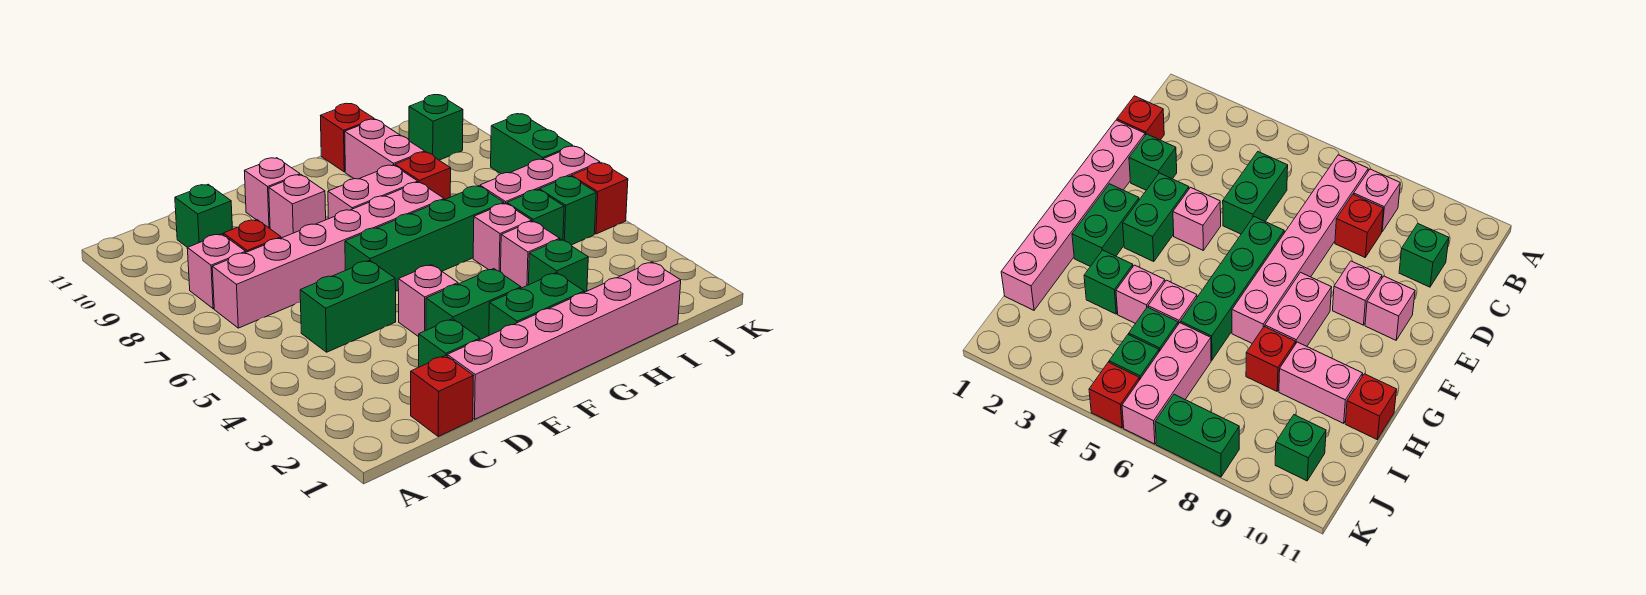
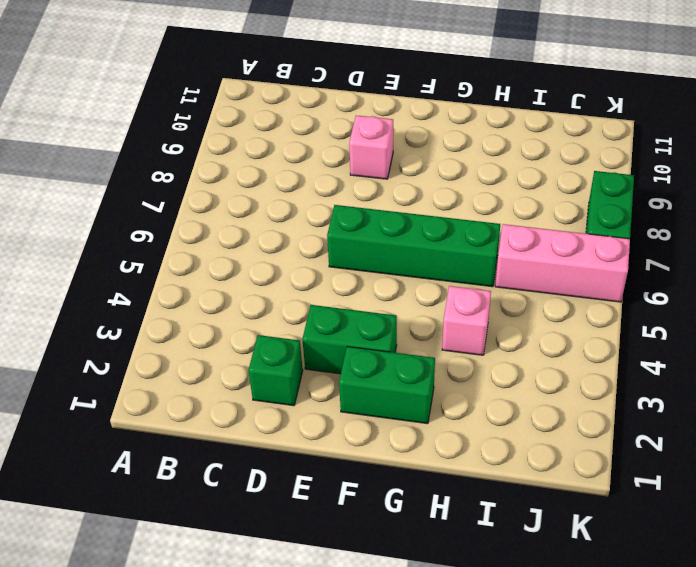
none -> pink 1x6 brick [212,182,444,328]
none -> pink 1x1 brick [187,234,246,309]
none -> red 1x1 brick [411,355,473,436]

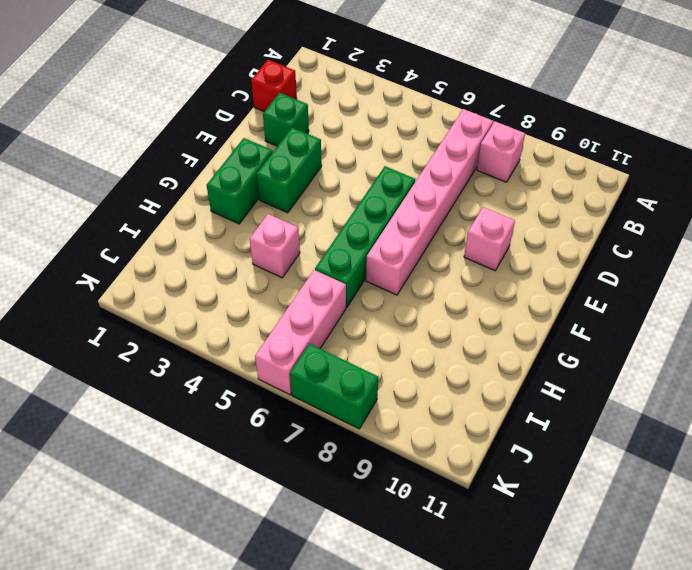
none -> green 1x2 brick [300,260,396,352]
none -> red 1x1 brick [223,220,281,252]
none -> green 1x1 brick [175,184,232,248]

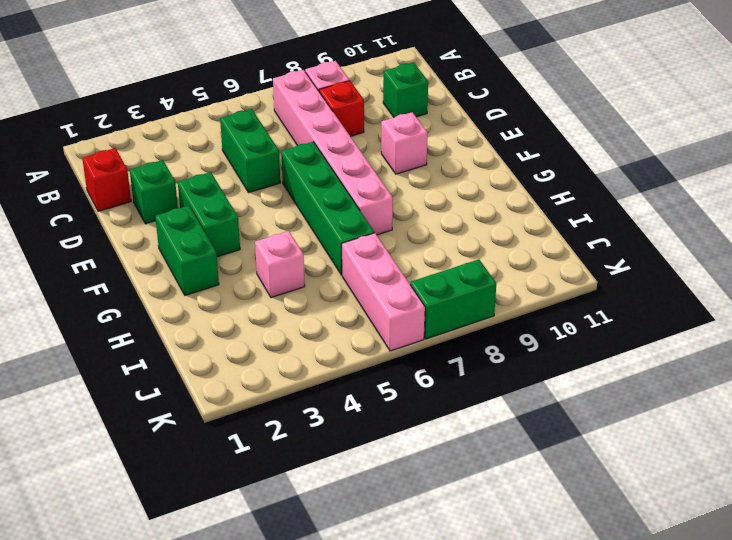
none -> pink 1x6 brick [447,262,681,419]
none -> pink 1x1 brick [398,264,458,337]
none -> pink 1x1 brick [245,158,300,228]

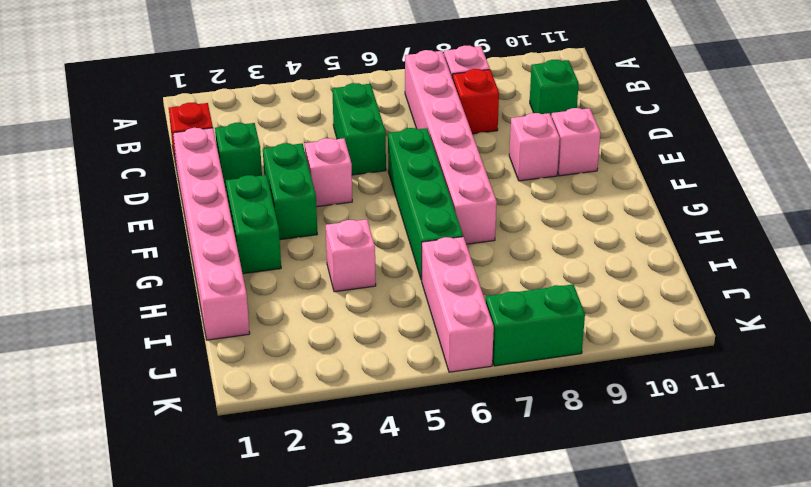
none -> pink 1x2 brick [328,165,418,219]
none -> green 1x1 brick [528,239,588,292]
none -> pink 1x1 brick [473,203,532,272]

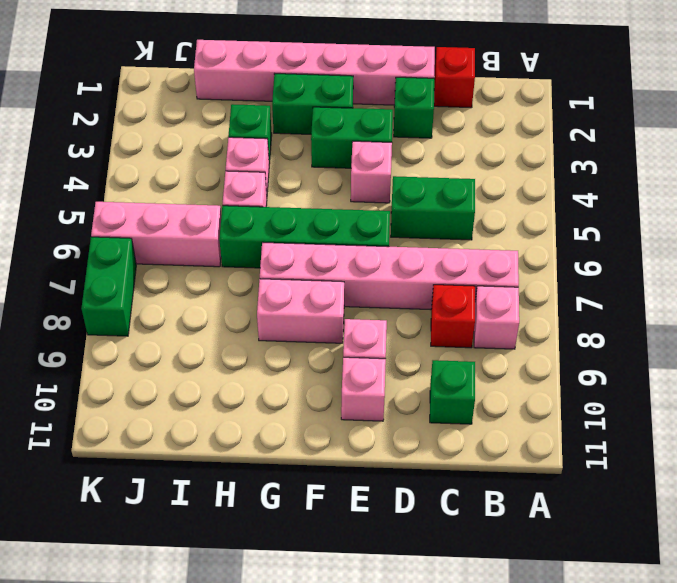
none -> red 1x1 brick [395,152,451,200]
none -> pink 1x2 brick [345,119,425,179]
none -> red 1x1 brick [320,103,374,172]

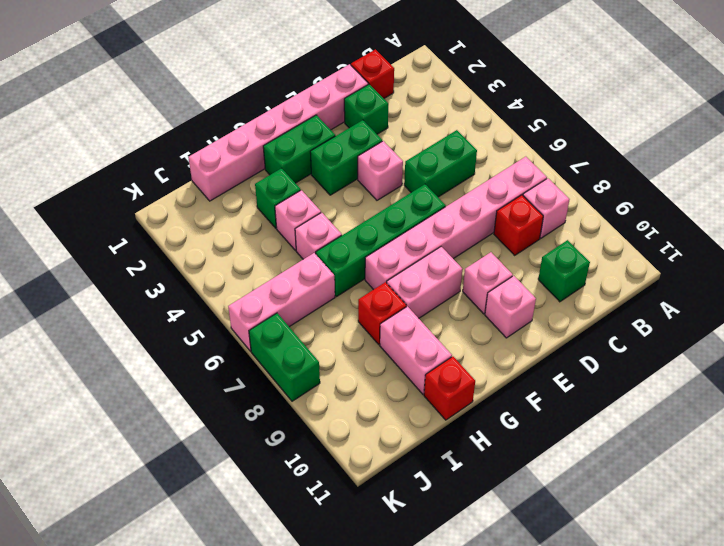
none -> green 1x1 brick [507,190,564,240]
none -> green 1x1 brick [539,176,596,245]
none -> green 1x1 brick [409,95,463,160]

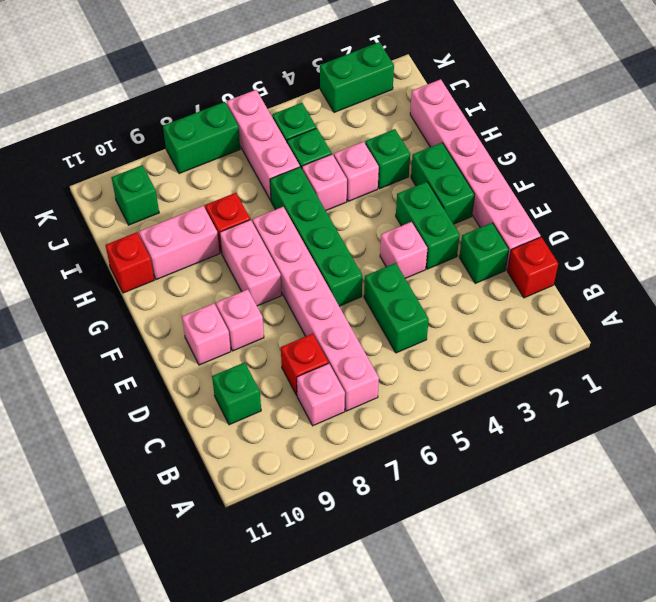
green 1x2 brick [320,42,394,112] -> none
none -> red 1x1 brick [571,163,628,234]

